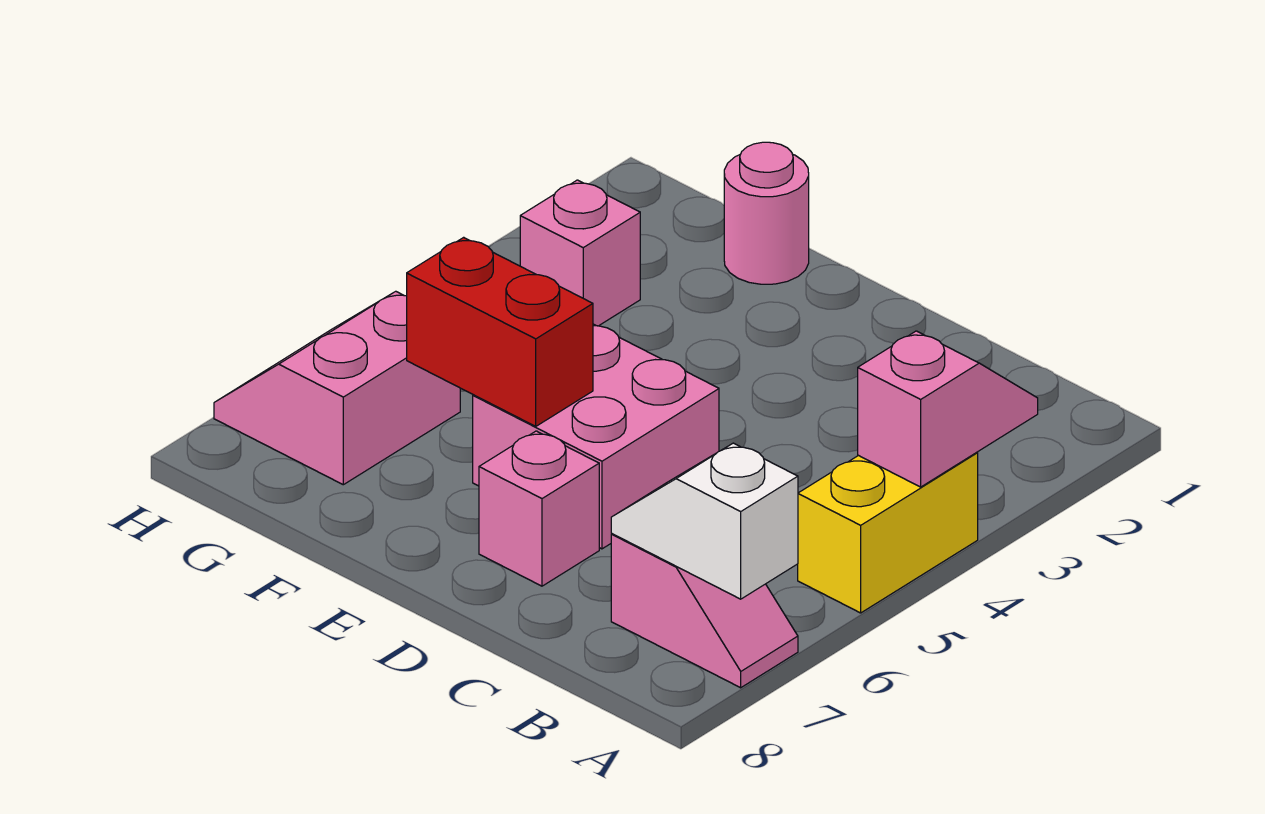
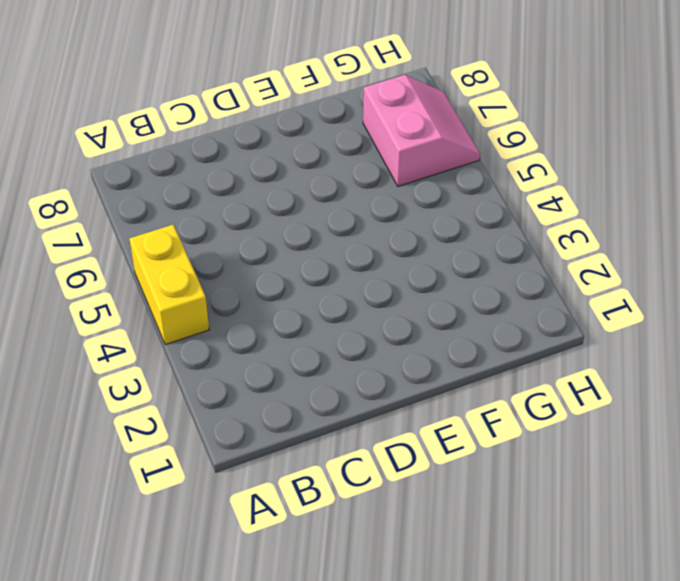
none -> pink 1x2 slope [611,534,798,688]
none -> pink 2x2 brick [473,324,719,549]

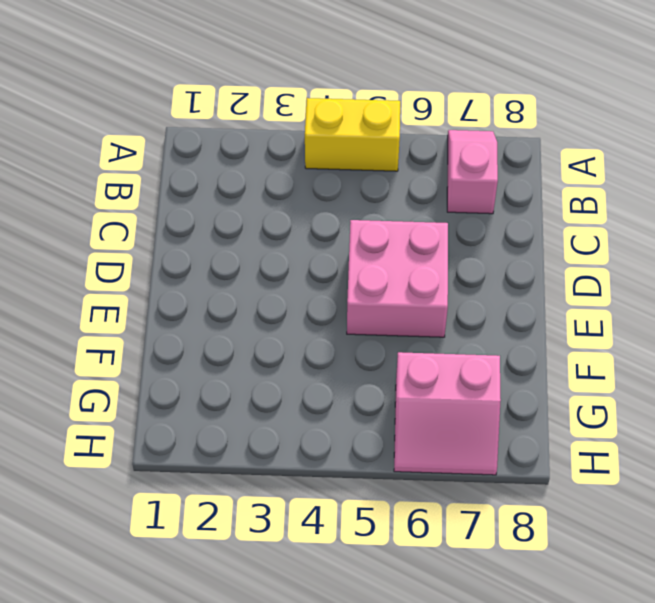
none -> pink 1x1 brick [479,431,599,586]
none -> pink 1x1 round brick [724,142,809,284]

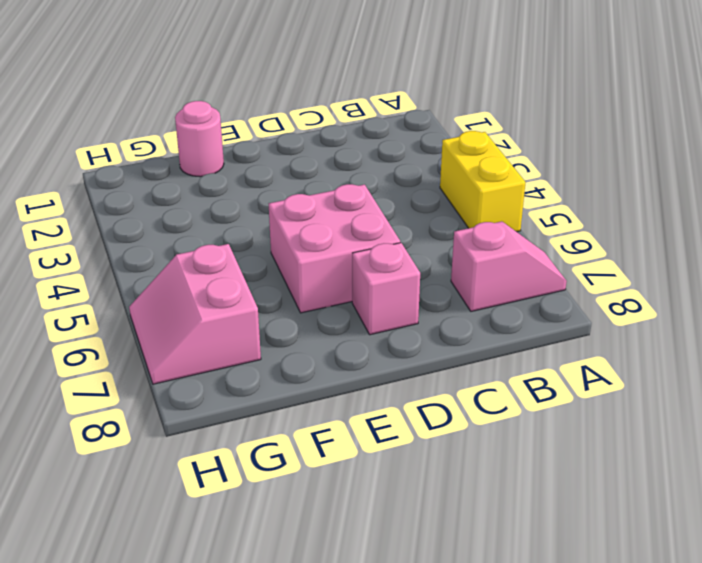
none -> pink 1x1 brick [520,180,640,326]
none -> pink 1x2 slope [858,331,1038,487]

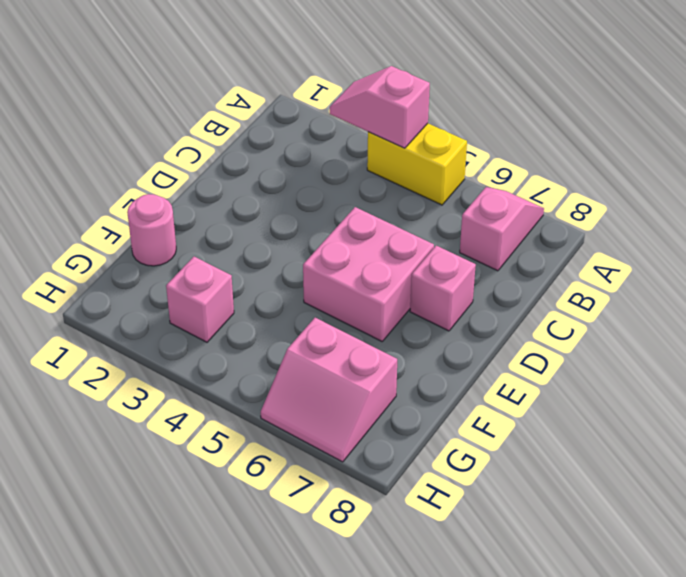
none -> white 1x2 slope [611,443,798,599]
none -> red 1x2 brick [407,237,593,426]

